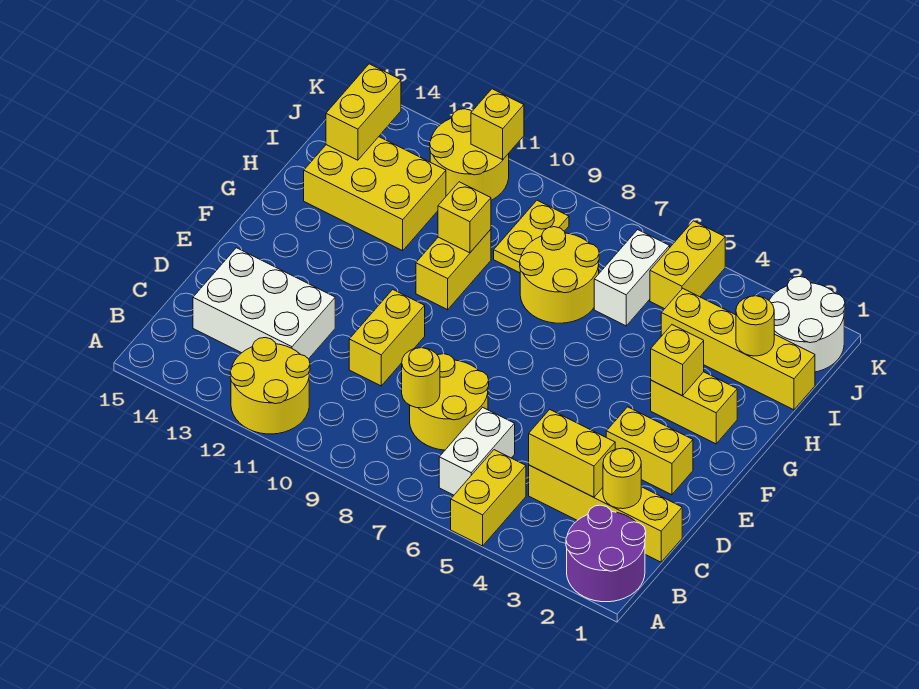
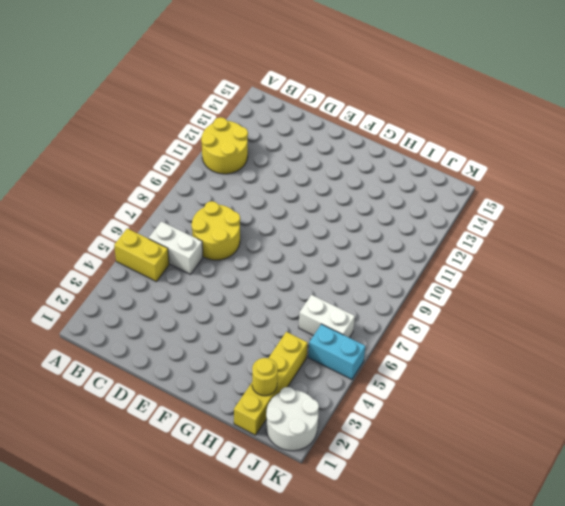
cyan 1x2 brick [308,324,365,380] -> yellow 1x2 brick [650,221,725,309]
none -> purple 2x2 round brick [566,505,646,602]
none -> yellow 1x4 brick [529,465,682,562]
none -> white 2x3 brick [193,248,335,359]

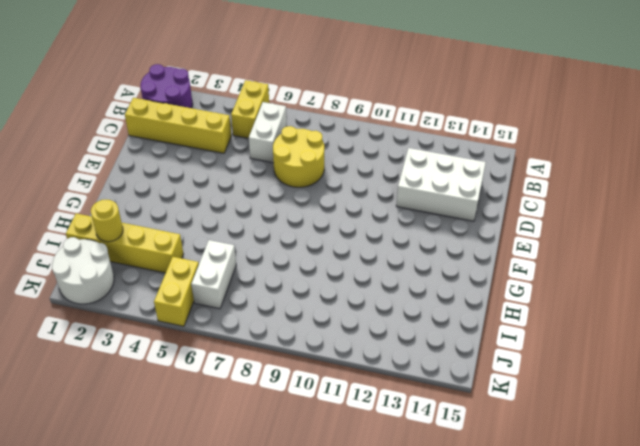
none -> yellow 2x2 round brick [230,338,310,434]
none -> yellow 1x2 brick [349,290,425,386]
none -> yellow 1x2 brick [606,407,693,495]

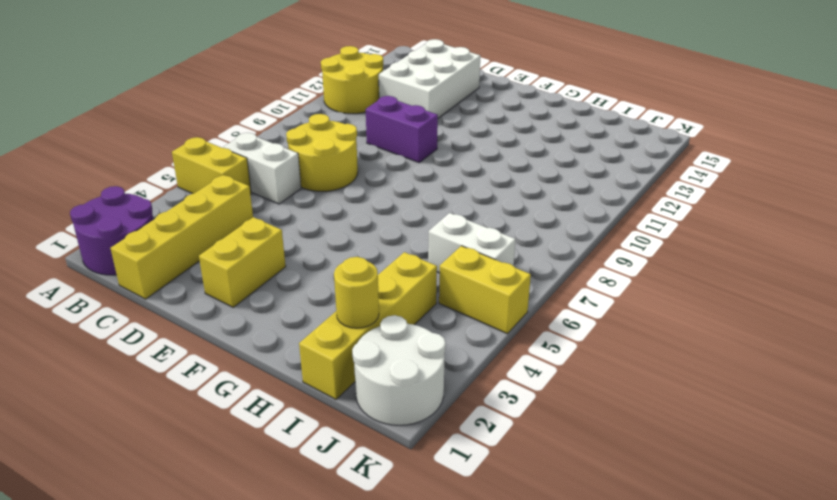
purple 1x2 brick [366,96,438,163] -> yellow 1x2 brick [349,290,425,386]
none -> yellow 1x2 brick [651,372,737,444]
none -> yellow 1x2 brick [416,229,491,310]
none -> yellow 2x2 round brick [520,227,599,323]

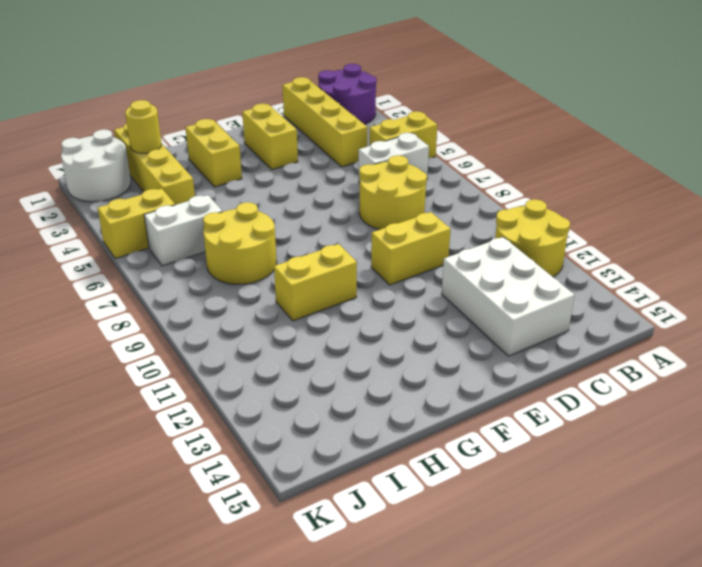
none -> yellow 2x3 brick [304,137,446,251]
none -> yellow 1x2 plate [494,200,569,273]
none -> yellow 2x2 round brick [430,109,509,200]

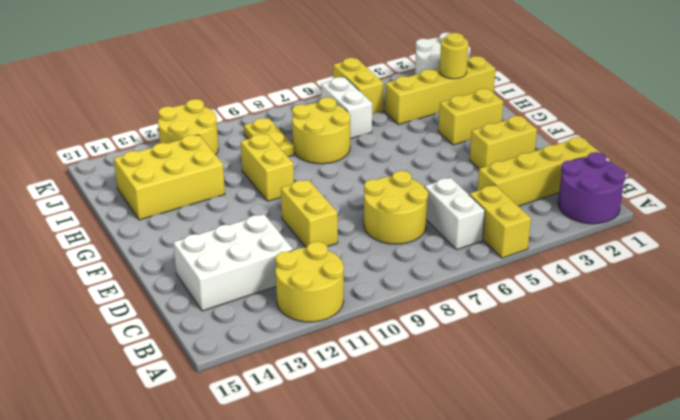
none -> yellow 1x1 round brick [603,448,641,509]
none -> yellow 1x2 brick [529,410,615,497]
none -> yellow 1x1 round brick [402,348,440,408]

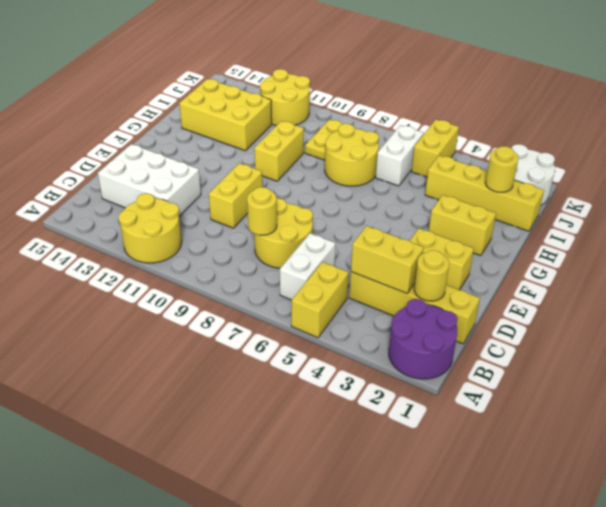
none -> yellow 1x1 brick [651,325,704,396]
none -> yellow 1x1 brick [438,182,491,253]
none -> yellow 1x2 brick [326,64,401,160]

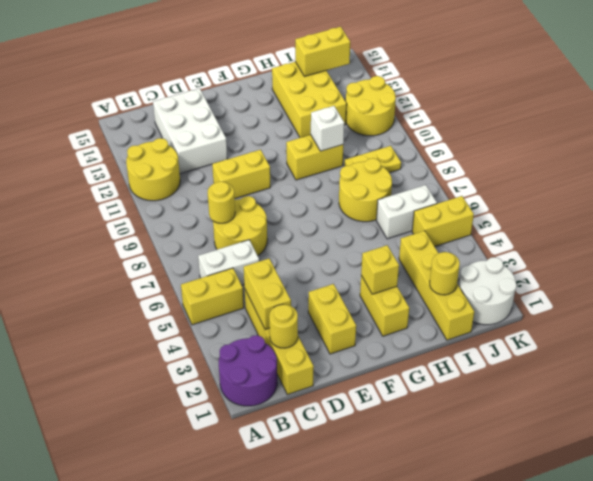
white 1x1 brick [311,106,344,151] -> yellow 1x1 brick [438,182,491,253]
none -> yellow 1x1 brick [471,89,524,160]

